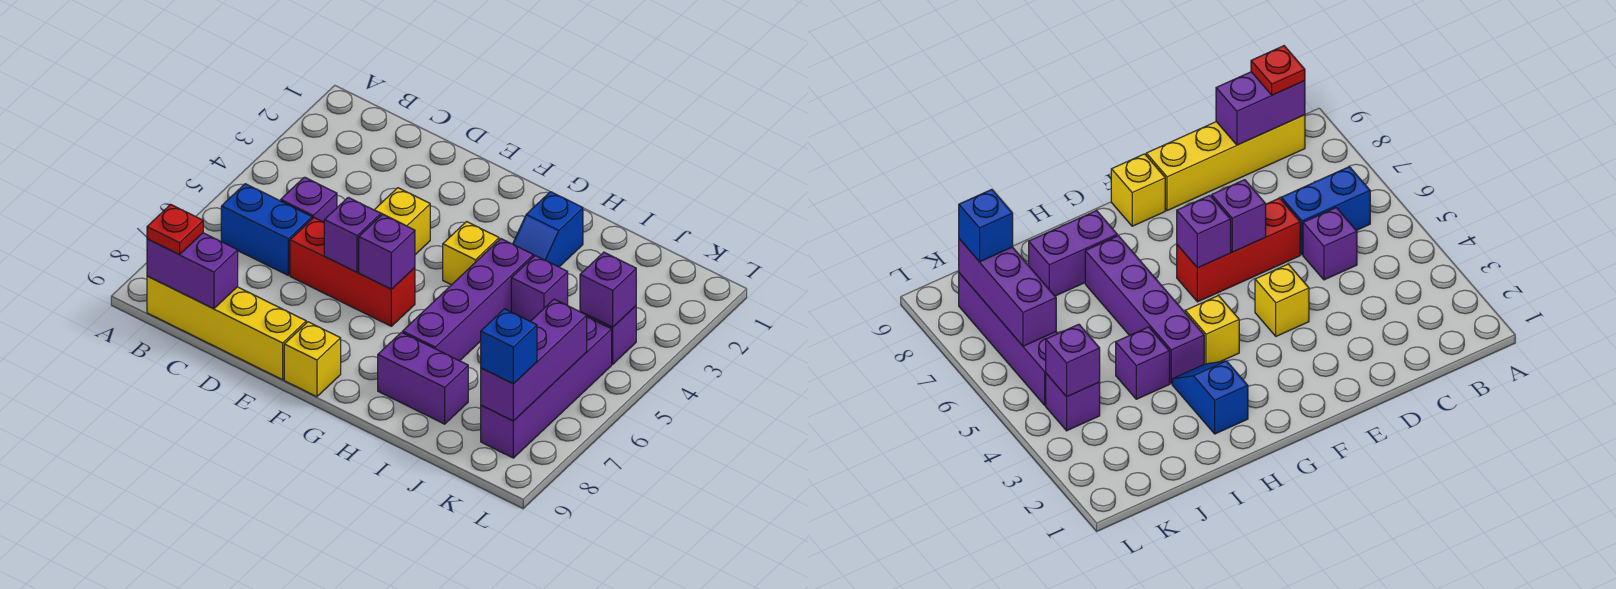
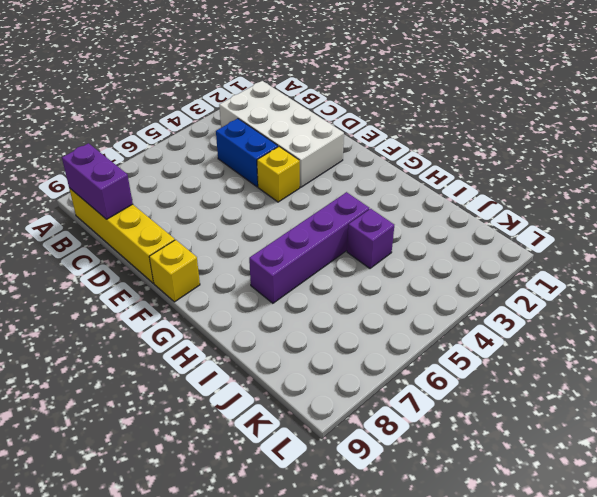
white 2x4 brick [219,81,344,187] -> none
blue 1x2 brick [216,118,278,187] -> blue 1x2 brick moved to [221,184,312,275]
none -> purple 1x1 brick [281,177,337,222]
none -> red 1x3 brick [290,218,415,326]
none -> yellow 1x1 brick [443,222,499,285]

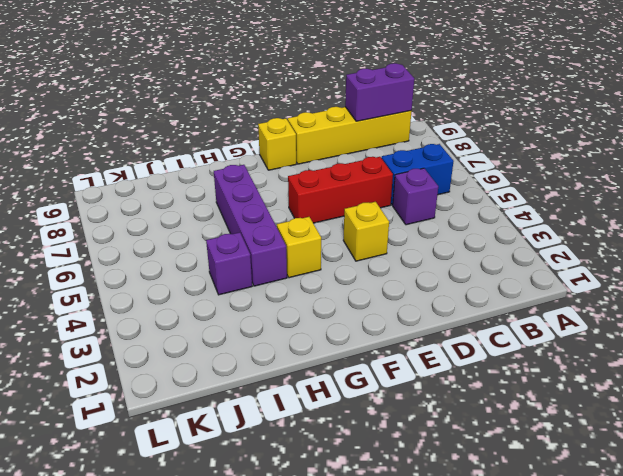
none -> blue 1x2 slope [513,192,583,267]
none -> purple 1x2 brick [378,332,468,424]
none -> purple 1x1 brick [587,306,636,364]

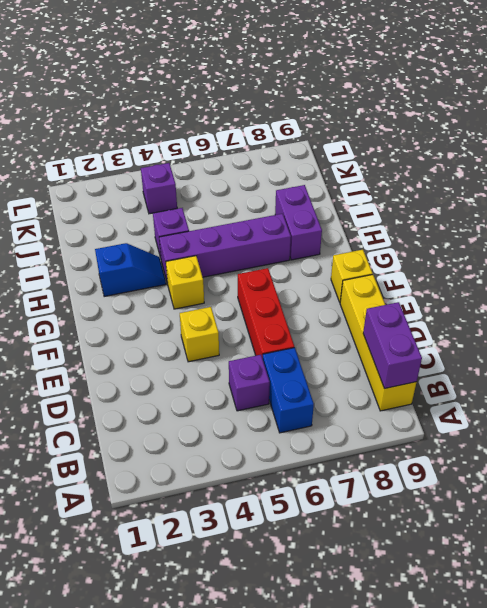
none -> purple 1x4 brick [481,317,612,458]
none -> purple 1x1 brick [324,197,381,272]
none -> purple 1x1 brick [359,214,415,289]

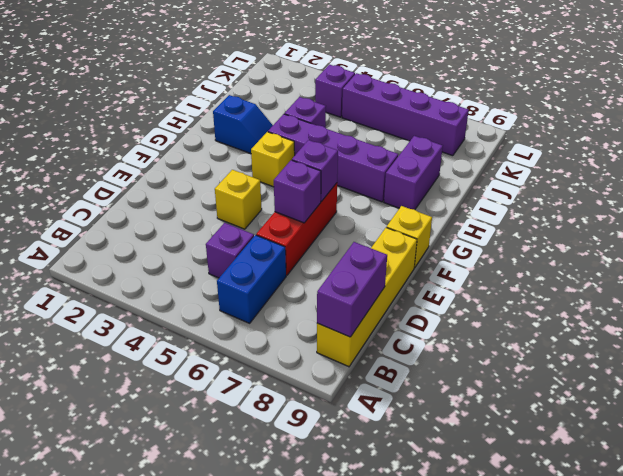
none -> purple 1x1 brick [580,252,636,327]
none -> purple 1x3 brick [481,299,587,421]
none -> red 1x1 plate [147,204,203,255]

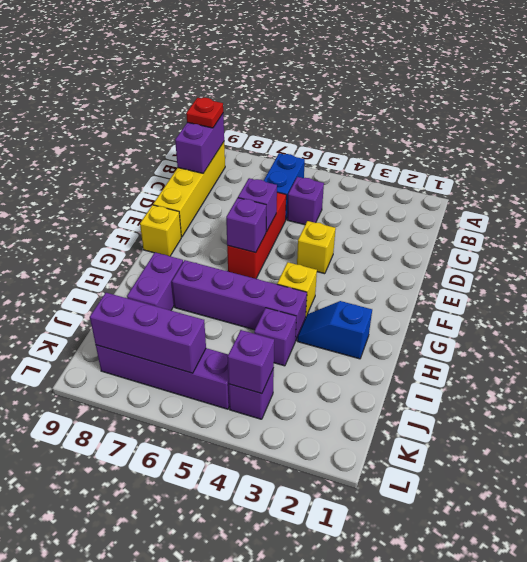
none -> blue 1x1 brick [481,309,537,384]

